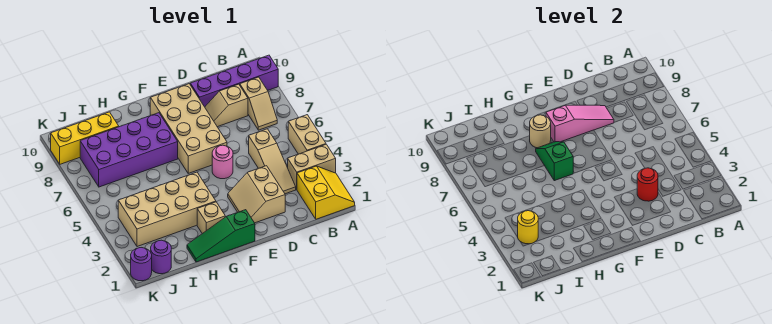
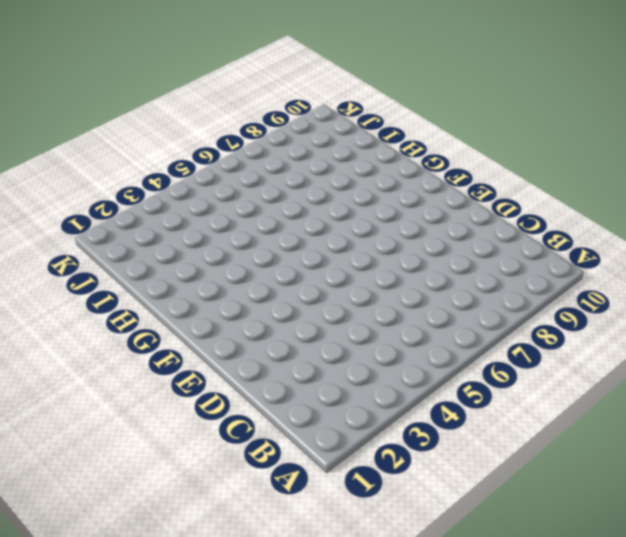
none -> yellow 2x2 slope [297,166,355,219]
none -> tan 1x2 brick [288,144,336,189]
none -> tan 1x2 brick [288,115,326,154]

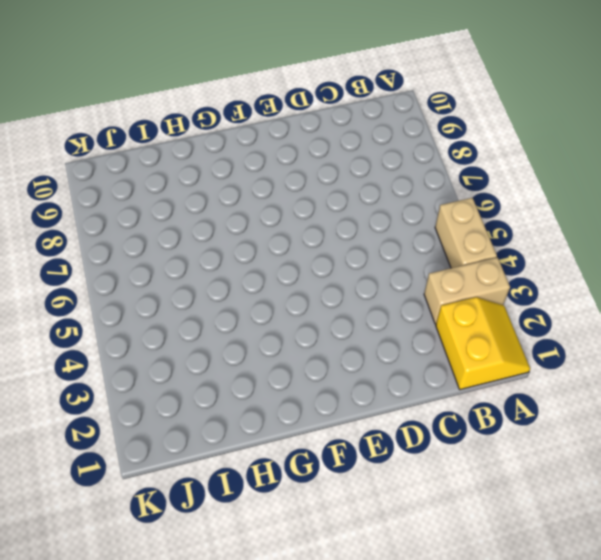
none -> purple 1x4 brick [190,55,278,107]
none -> tan 1x2 slope [240,77,277,130]
none -> tan 1x3 slope [249,129,296,194]

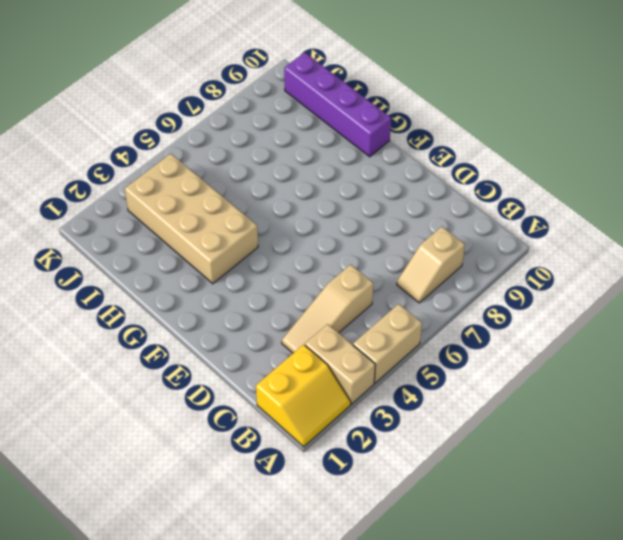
purple 1x4 brick [284,52,391,157] -> purple 1x4 brick moved to [190,55,278,107]
none -> tan 1x2 slope [205,84,248,127]
none -> tan 2x2 slope [228,166,285,223]
none -> pink 1x1 round brick [212,145,233,179]

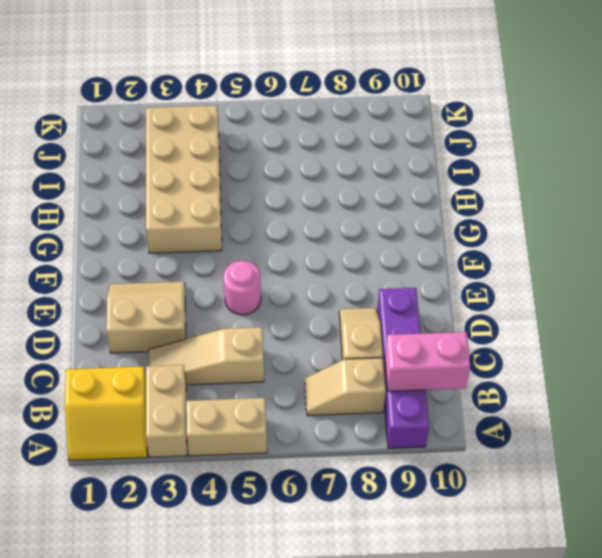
pink 1x2 brick [385,332,470,391] -> none
none -> tan 2x4 brick [150,84,227,173]
none -> green 1x3 slope [187,210,255,262]
none -> tan 1x1 brick [197,202,225,234]

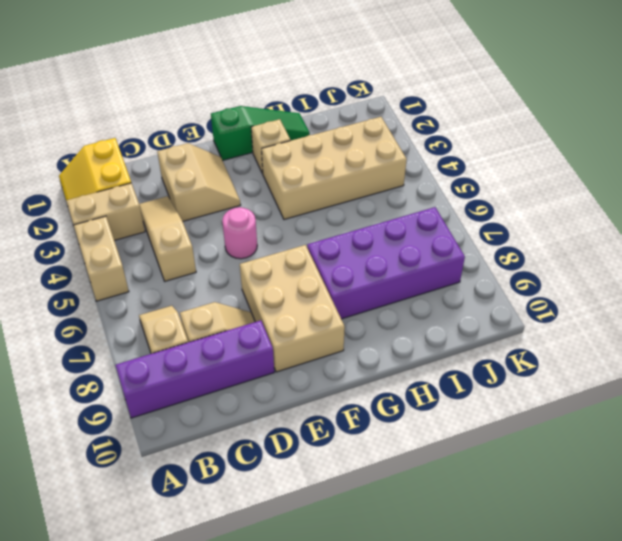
tan 2x3 brick [240,245,345,372] -> tan 2x4 brick [150,84,227,173]
none -> yellow 1x3 brick [51,112,119,164]
none -> purple 1x1 round brick [151,240,171,274]
none -> purple 1x1 round brick [131,248,152,281]

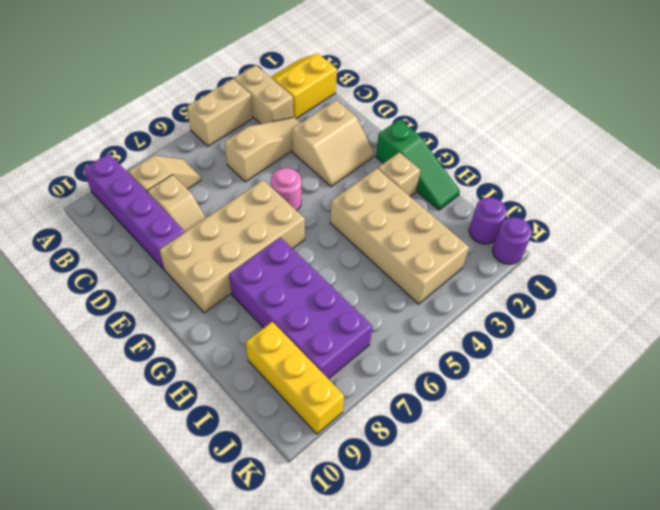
none -> red 1x1 round brick [637,168,658,201]
none -> pink 1x3 slope [546,105,614,142]
none -> green 1x2 slope [536,142,573,181]

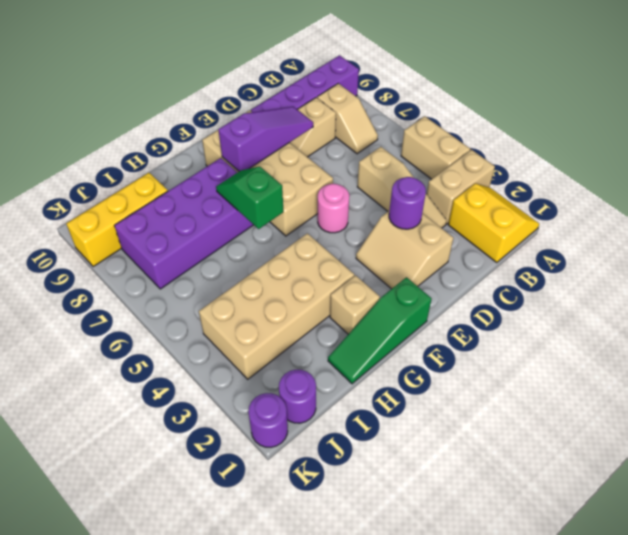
purple 1x1 round brick [389,177,426,229] -> red 1x1 round brick [637,168,658,201]
purple 1x3 slope [218,107,313,171] -> pink 1x3 slope [546,105,614,142]
none -> tan 1x1 round brick [530,115,551,148]
none -> yellow 1x1 round brick [518,211,538,244]

